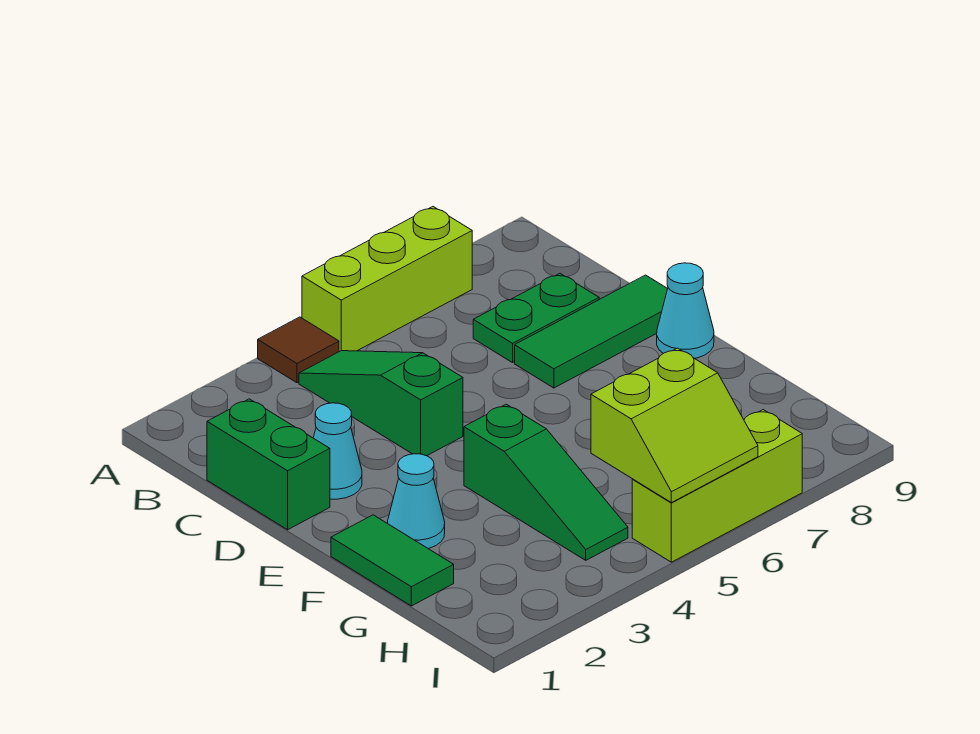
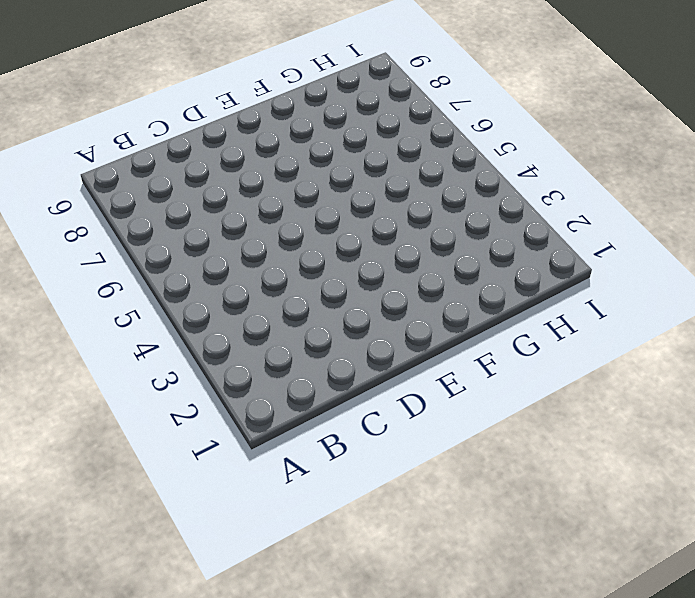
none -> brown 1x1 tile [258,317,339,383]
none -> lime 1x3 brick [302,207,472,352]
none -> green 1x3 slope [299,351,463,456]

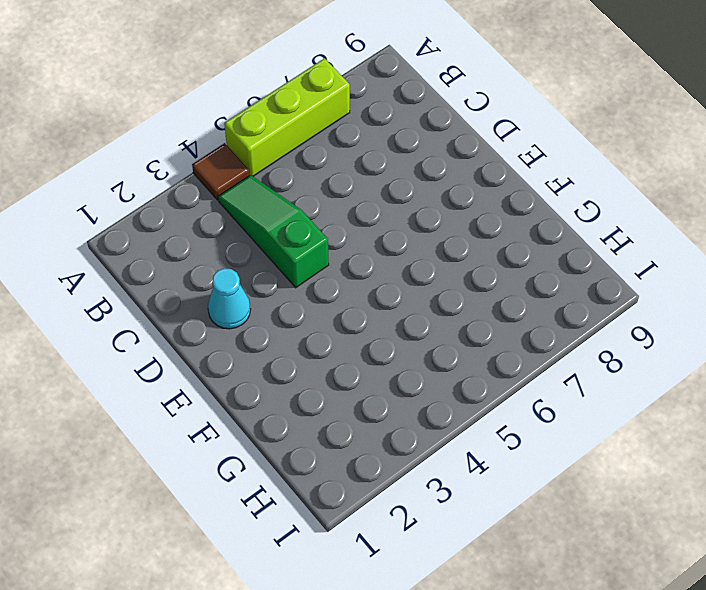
none -> green 1x2 brick [207,399,330,530]
none -> green 1x2 plate [473,273,599,363]
none -> green 1x3 tile [515,275,667,388]

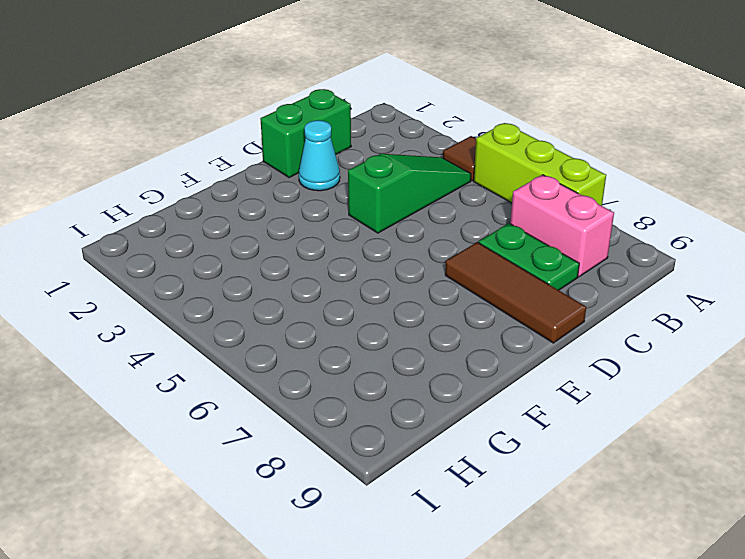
pink 1x2 brick [510,175,614,277] -> none
brown 1x3 tile [445,242,586,343] -> green 1x3 tile [515,275,667,388]
none -> cyan 1x1 cone [657,263,714,358]
none -> green 1x2 tile [331,515,454,606]
none -> cyan 1x1 cone [388,454,445,549]

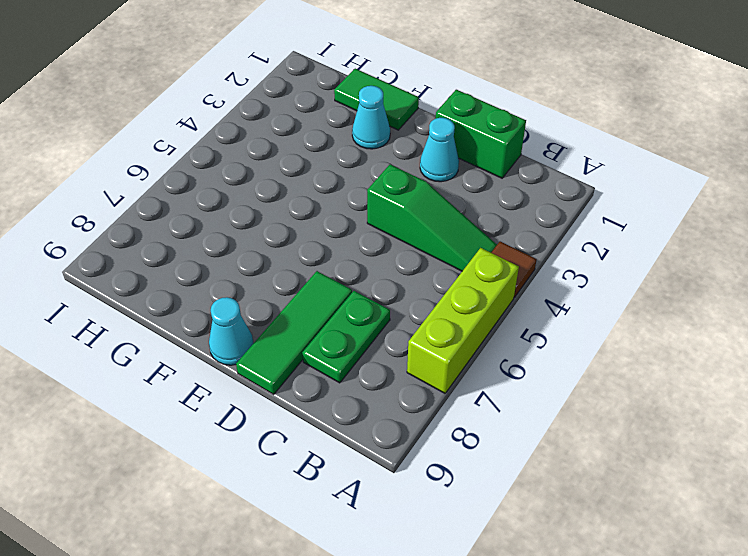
none -> green 1x3 slope [464,404,628,560]
none -> lime 1x3 brick [632,410,802,562]
none -> lime 2x2 slope [591,348,758,503]

